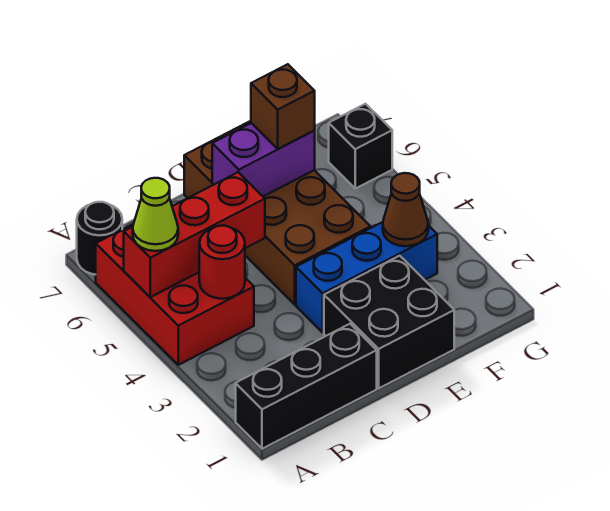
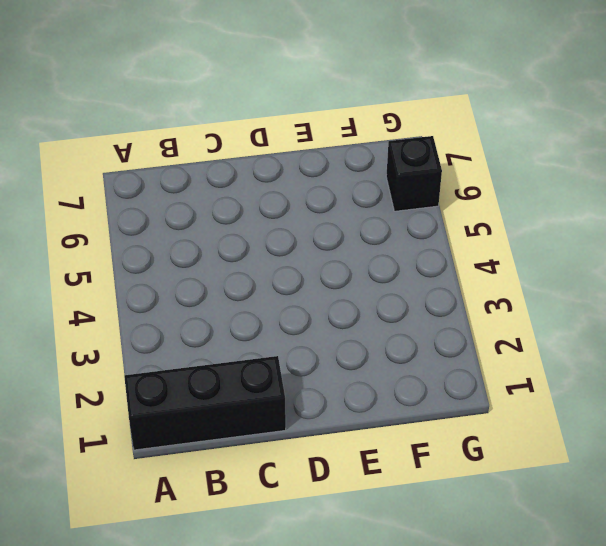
none -> red 2x3 brick [96,205,254,365]
none -> black 1x1 round brick [77,202,122,275]
none -> black 2x2 brick [324,256,454,388]

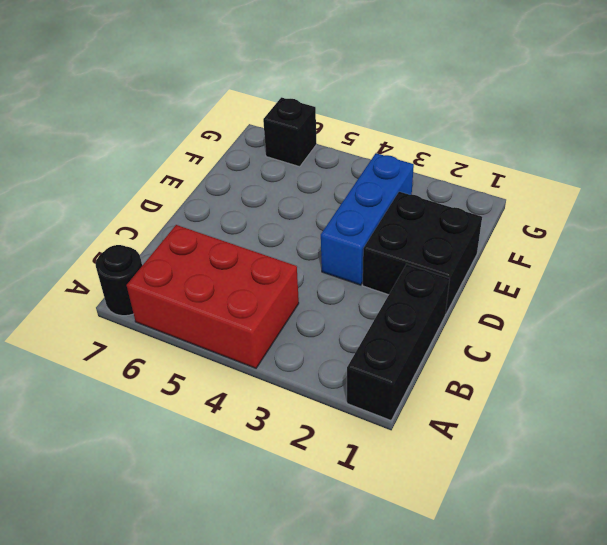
none -> brown 2x4 brick [184,121,370,305]
none -> red 1x3 brick [124,172,265,297]
none -> red 1x1 round brick [199,226,245,299]

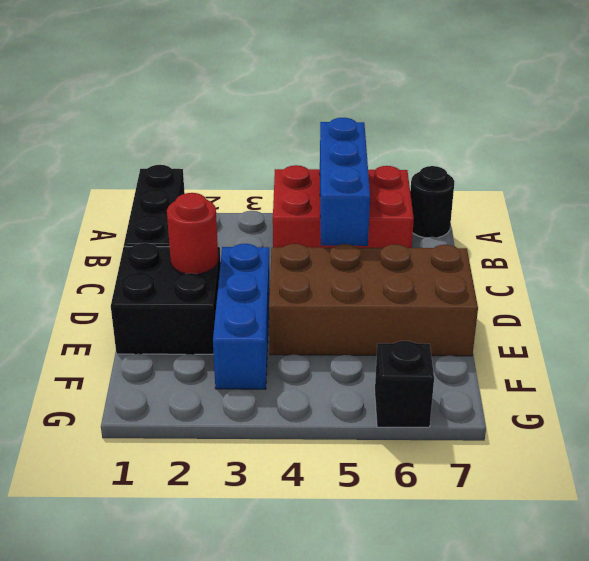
blue 1x3 brick [320,118,370,246] -> red 1x3 brick [124,172,265,297]
red 1x1 round brick [167,193,218,274] -> red 1x1 round brick moved to [199,226,245,299]
none -> purple 1x2 brick [212,123,315,196]
none -> brown 1x1 cone [383,173,428,246]
none -> lime 1x1 cone [133,178,178,251]

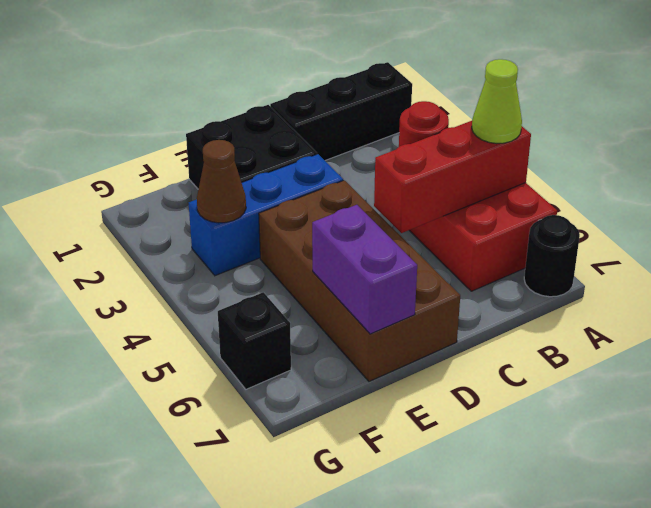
purple 1x2 brick [312,205,417,334] -> purple 1x2 brick turned to [212,123,315,196]
none -> brown 1x1 brick [251,64,315,149]

